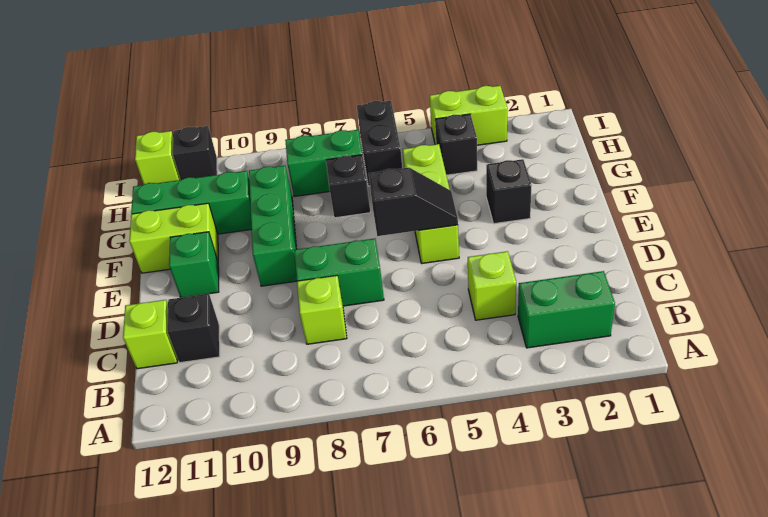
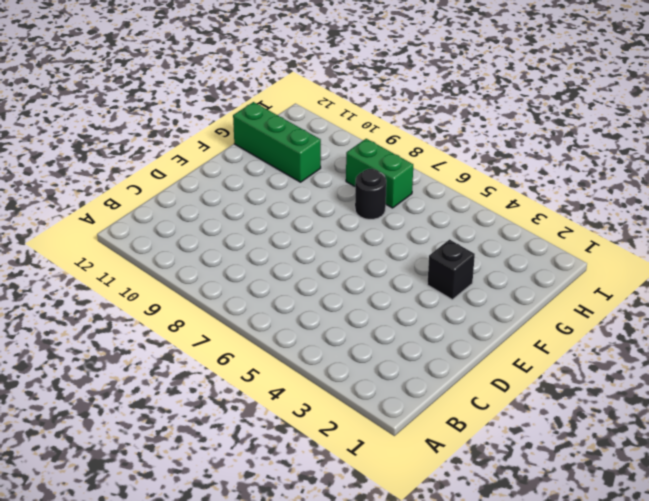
black 1x1 round brick [355,169,386,219] -> black 1x1 brick [326,155,370,218]
none -> green 1x2 brick [518,271,615,348]
none -> lime 1x1 brick [468,251,516,320]
none -> lime 1x1 brick [297,276,347,344]

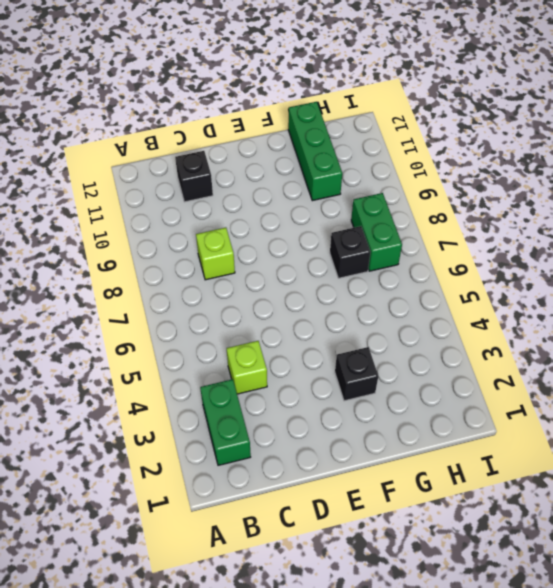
none -> lime 1x1 brick [123,300,177,369]
none -> green 1x2 brick [294,238,384,306]
none -> lime 1x3 brick [403,144,459,264]

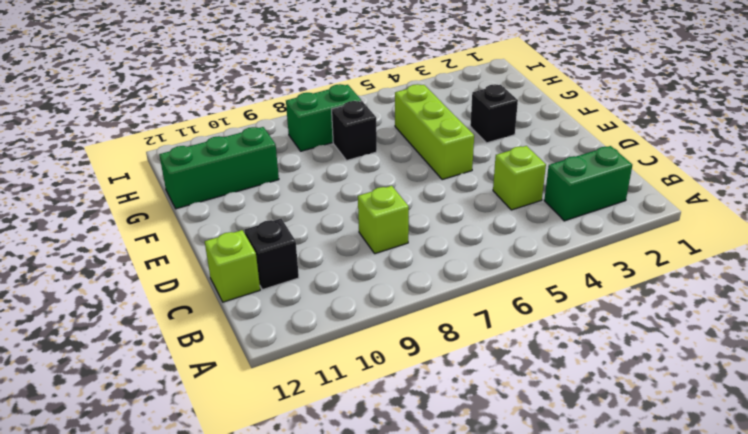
none -> green 1x2 brick [294,238,384,306]
none -> green 1x3 brick [249,166,297,286]
none -> green 1x1 brick [169,232,219,298]

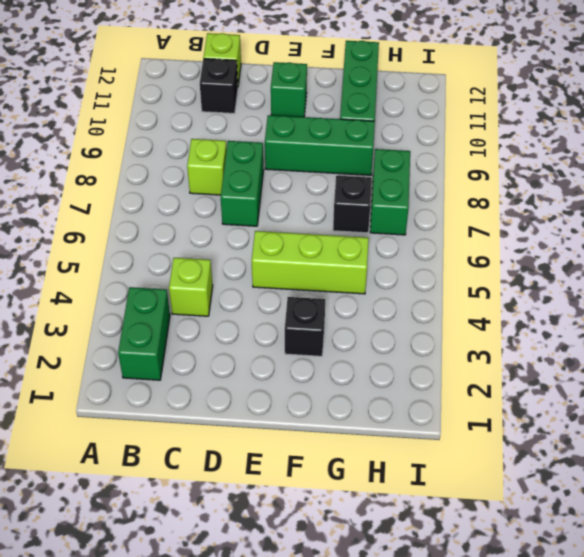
none -> lime 1x2 brick [129,203,218,273]
none -> black 1x1 brick [435,114,477,175]
none -> black 1x2 brick [357,101,402,186]

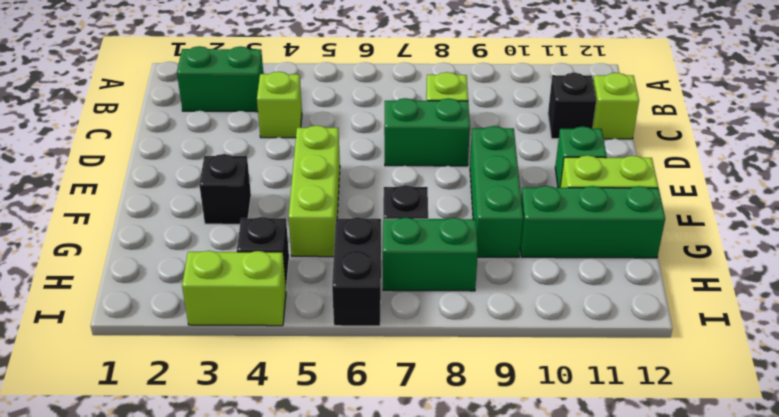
none -> black 1x1 brick [173,126,217,180]
none -> lime 1x1 brick [135,131,180,184]
none -> black 1x2 slope [369,168,458,236]

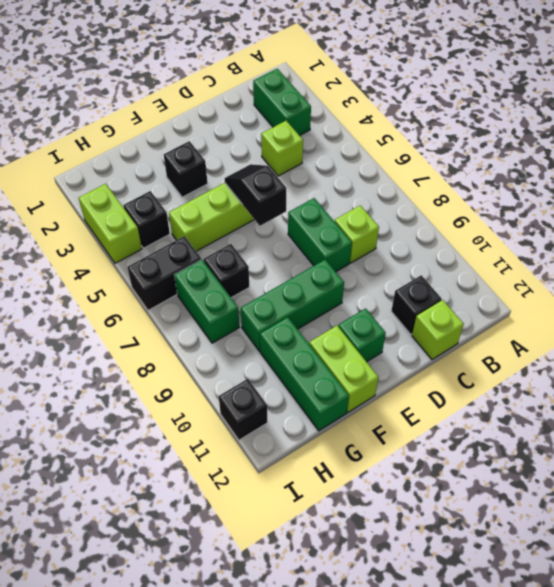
none -> lime 1x1 brick [135,131,180,184]

